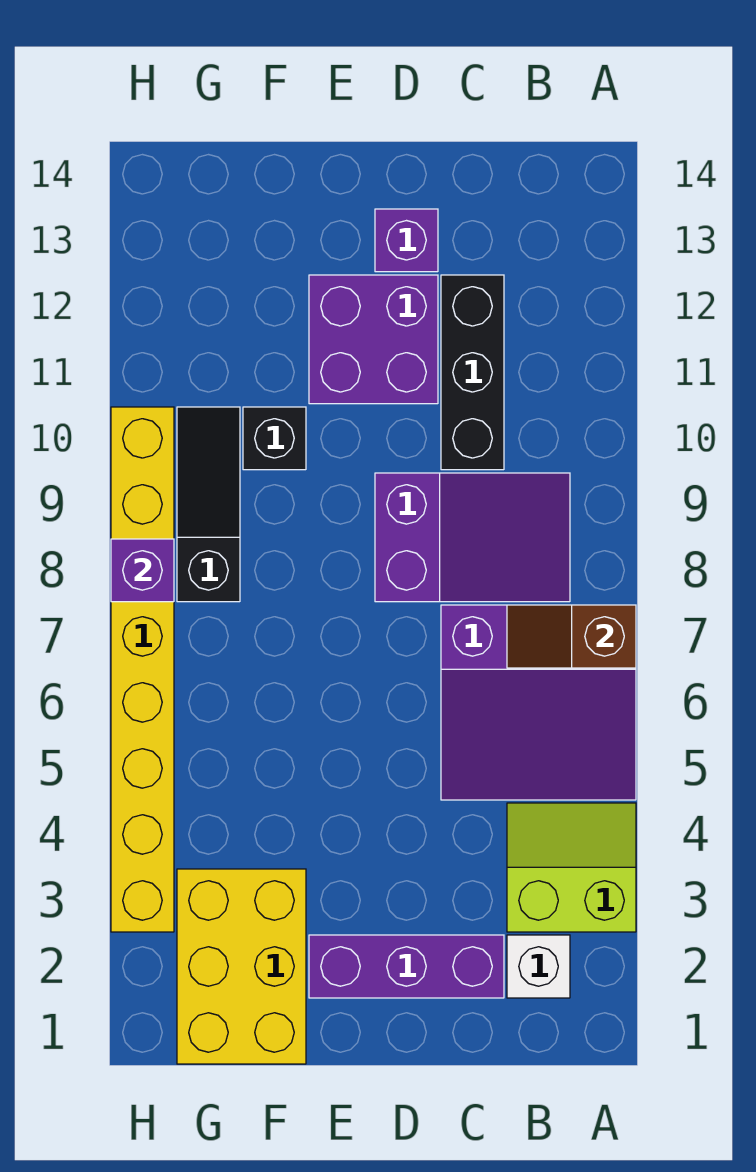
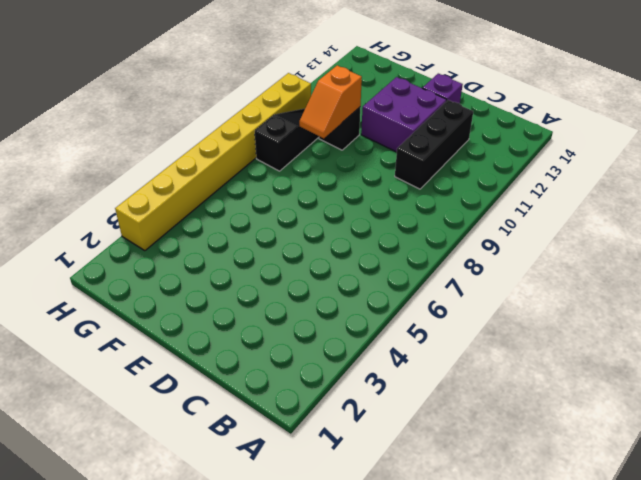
orange 1x2 slope [299,65,362,138] -> none
none -> lime 2x2 slope [507,803,636,932]
none -> purple 3x3 slope [441,605,636,800]
none -> white 1x1 brick [507,935,570,998]

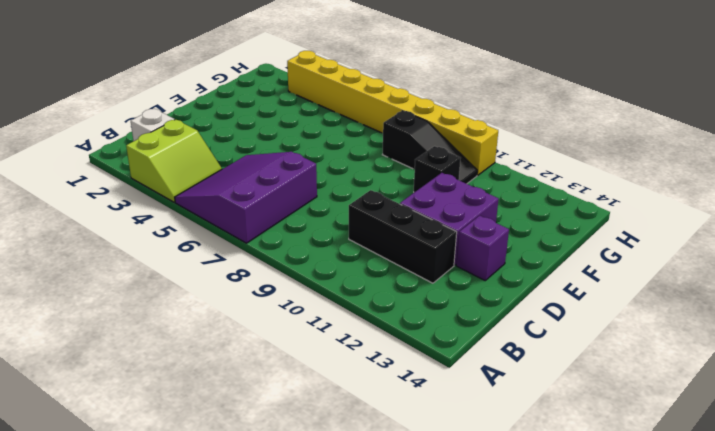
none -> purple 2x3 slope [375,473,570,602]
none -> purple 1x3 brick [309,935,504,998]
none -> yellow 2x3 brick [177,869,306,1064]

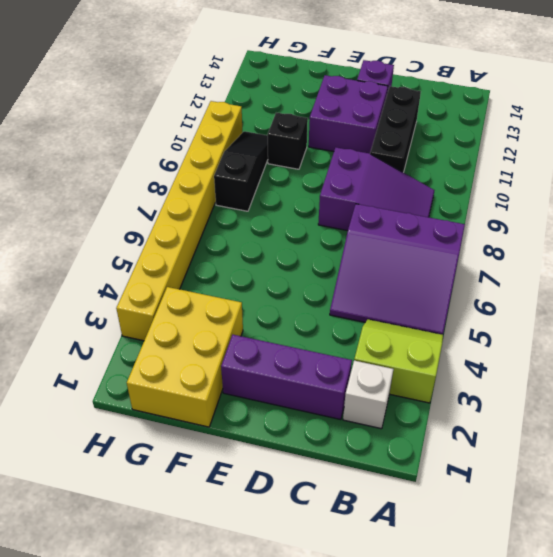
none -> brown 1x2 slope [507,605,636,668]
none -> purple 1x1 brick [111,539,174,602]

